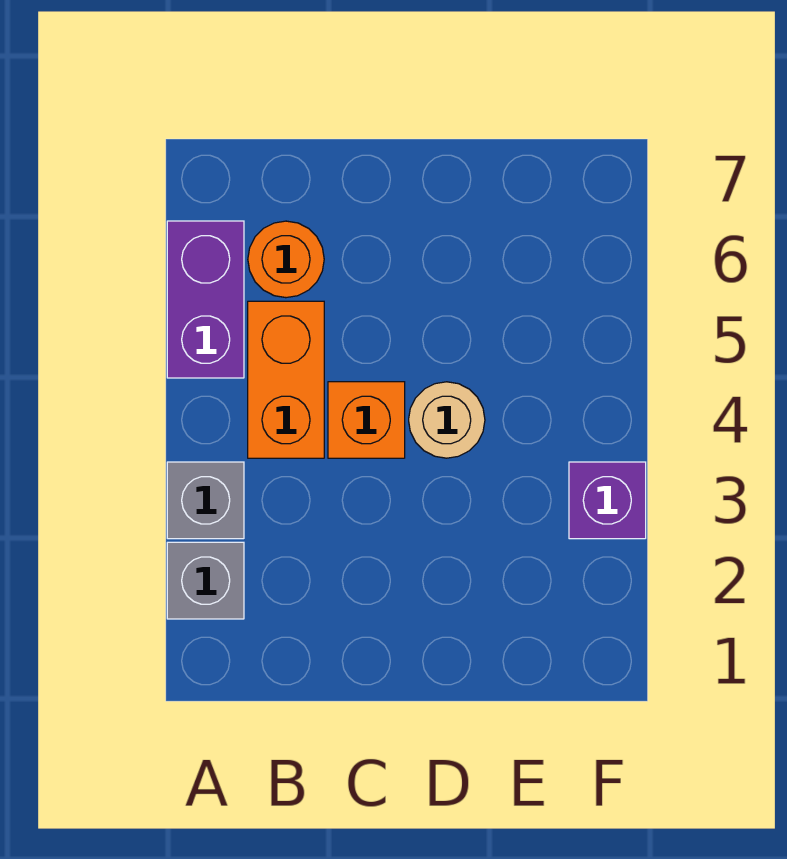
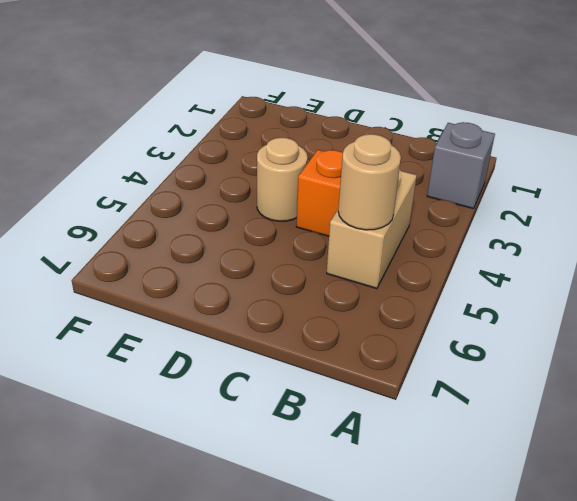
tan 1x2 brick [327,169,417,289] -> orange 1x2 brick [248,301,324,458]
tan 1x1 round brick [338,134,401,230] -> none
none -> grey 1x1 brick [167,462,244,539]
none -> purple 1x2 brick [167,221,244,378]

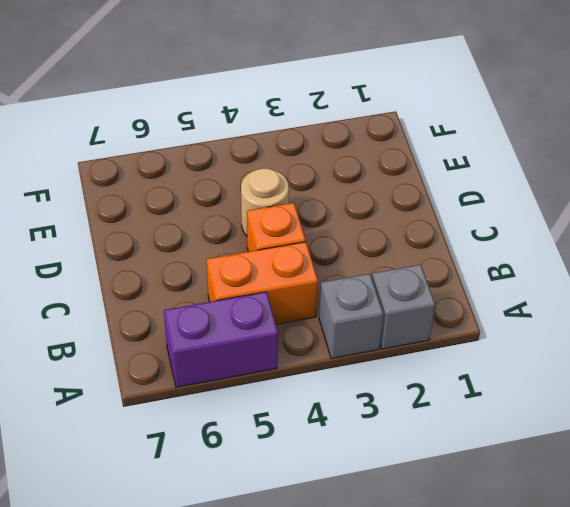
none -> orange 1x1 round brick [248,221,324,298]
none -> purple 1x1 brick [569,462,646,539]

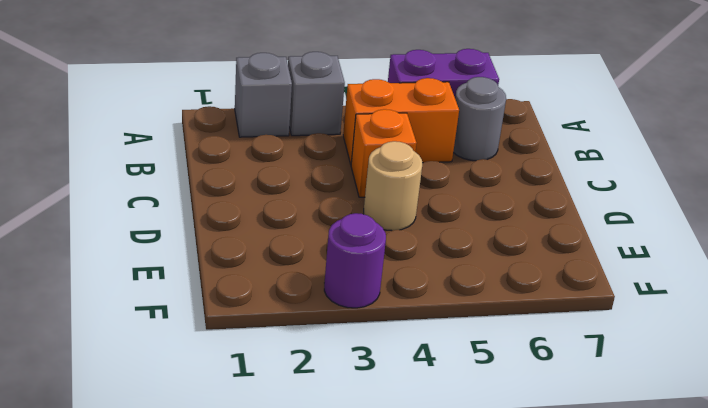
grey 1x1 round brick [453,77,506,161] -> orange 1x1 round brick [248,221,324,298]
purple 1x1 round brick [324,213,386,308] -> purple 1x1 brick [569,462,646,539]

